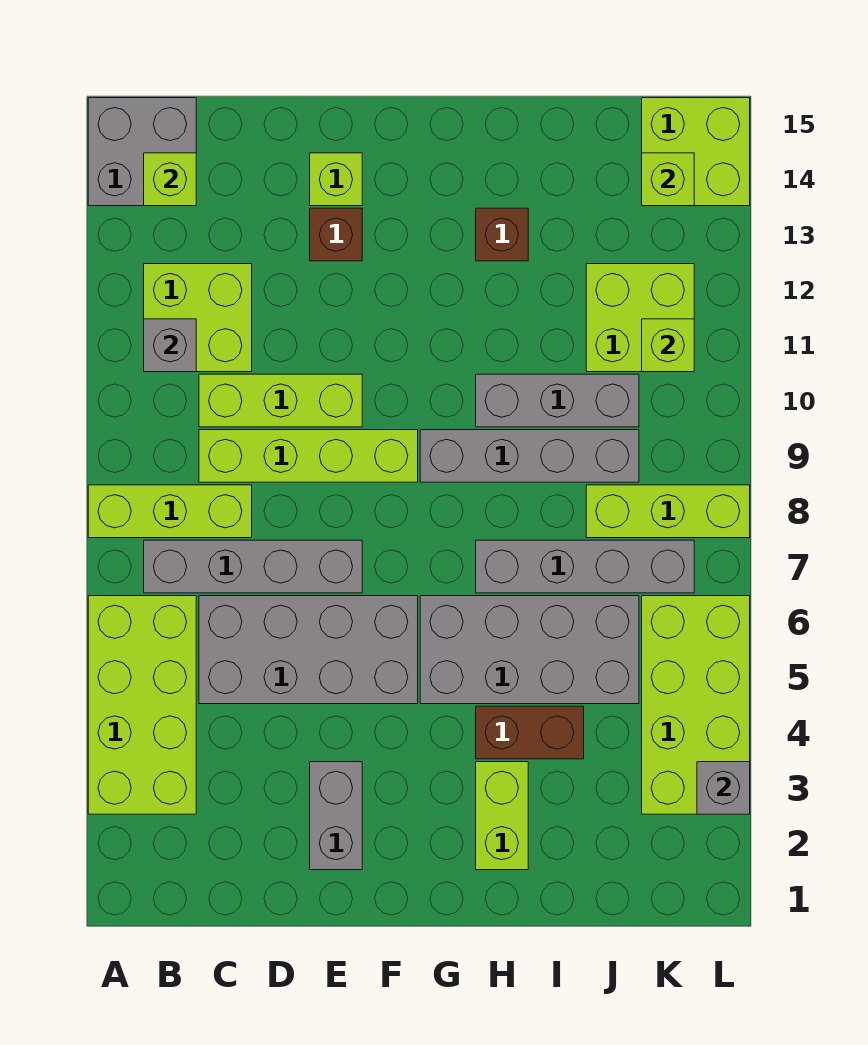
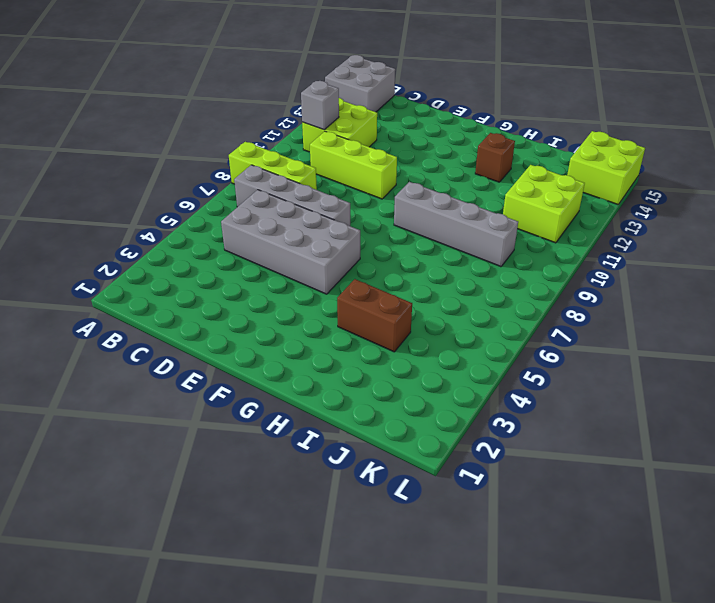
none -> lime 2x4 brick [88,596,196,814]
none -> lime 1x4 brick [199,430,418,482]
none -> grey 1x2 brick [310,762,362,870]

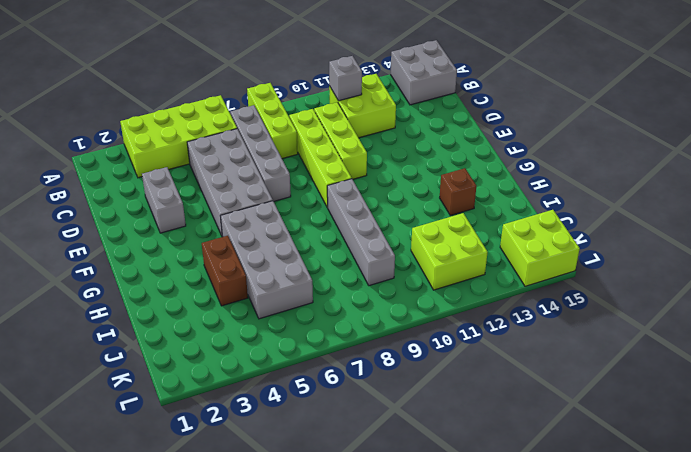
grey 1x2 brick [142,167,186,233] -> grey 1x2 brick turned to [310,762,362,870]
none -> brown 1x1 brick [310,208,362,261]
none -> lime 1x1 brick [310,153,362,206]
none -> lime 1x2 brick [476,762,528,870]

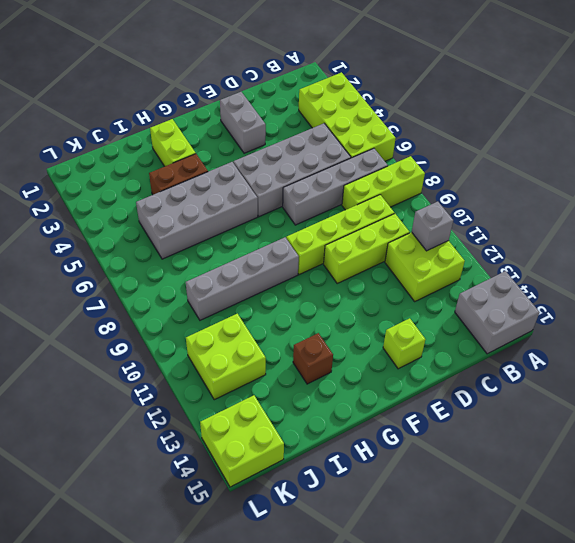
none -> brown 1x1 brick [310,208,362,261]
none -> grey 1x4 brick [476,540,694,593]
none -> grey 1x3 brick [476,374,639,427]

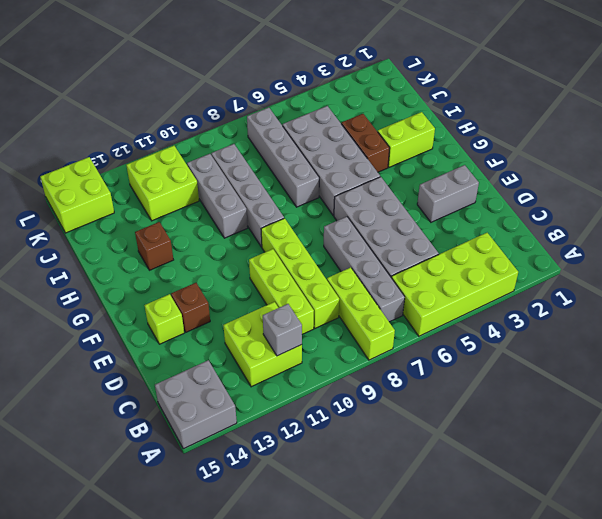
none -> lime 1x3 brick [586,485,750,538]
none -> lime 2x4 brick [642,596,750,814]
none -> lime 1x1 brick [144,153,196,206]

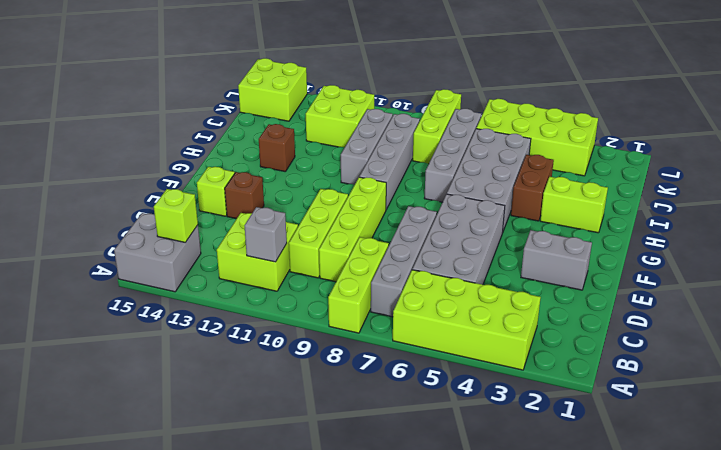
none -> lime 1x1 brick [642,319,694,372]
none -> lime 1x1 brick [642,153,694,206]
none -> grey 1x1 brick [697,762,750,814]

